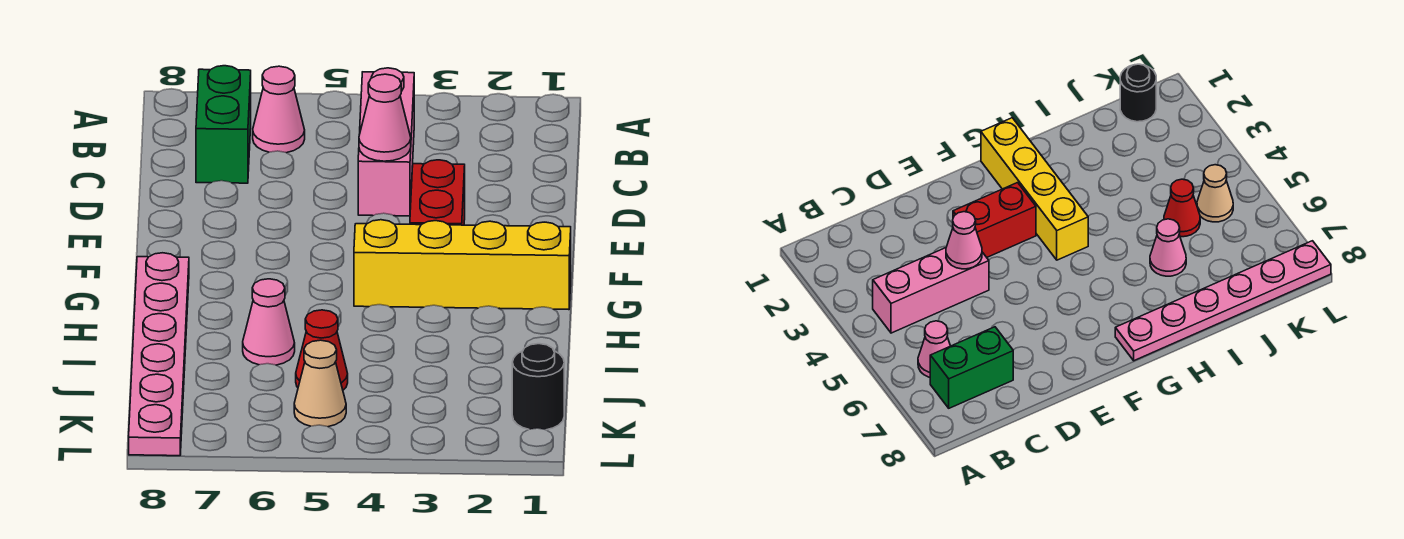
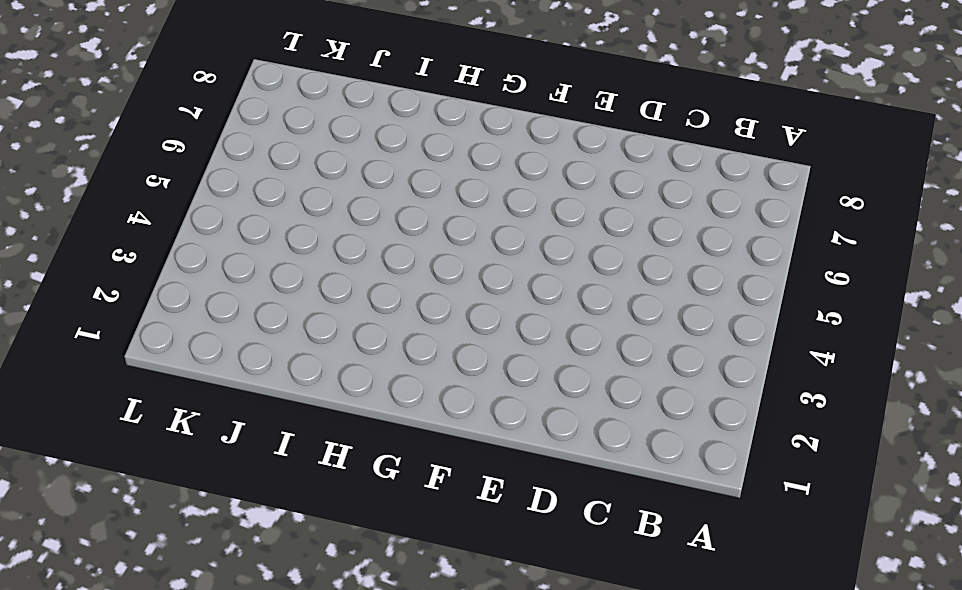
none -> pink 1x3 brick [358,68,414,216]
none -> pink 1x1 cone [253,66,305,153]

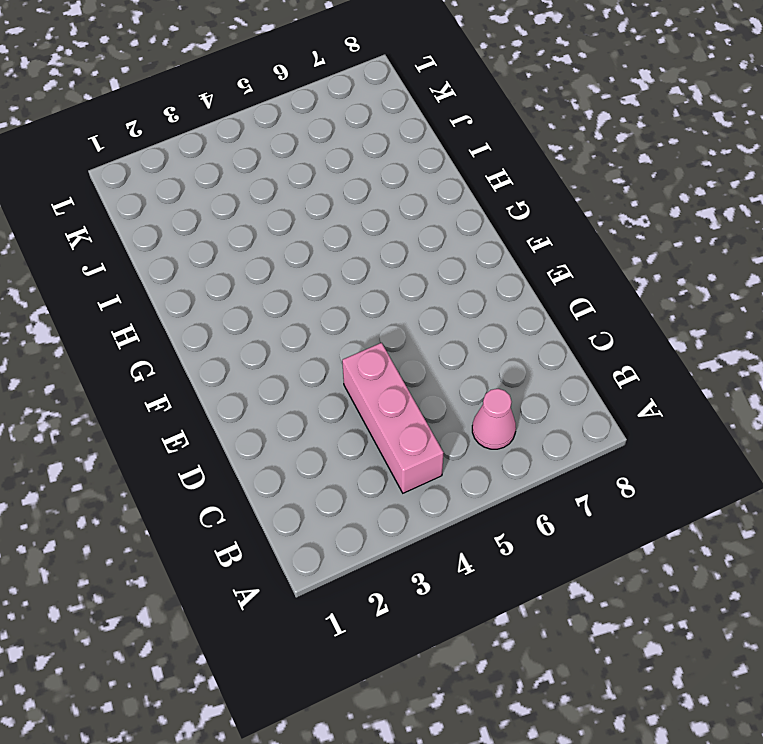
none -> green 1x2 brick [196,66,251,183]
none -> red 1x2 brick [410,160,465,225]

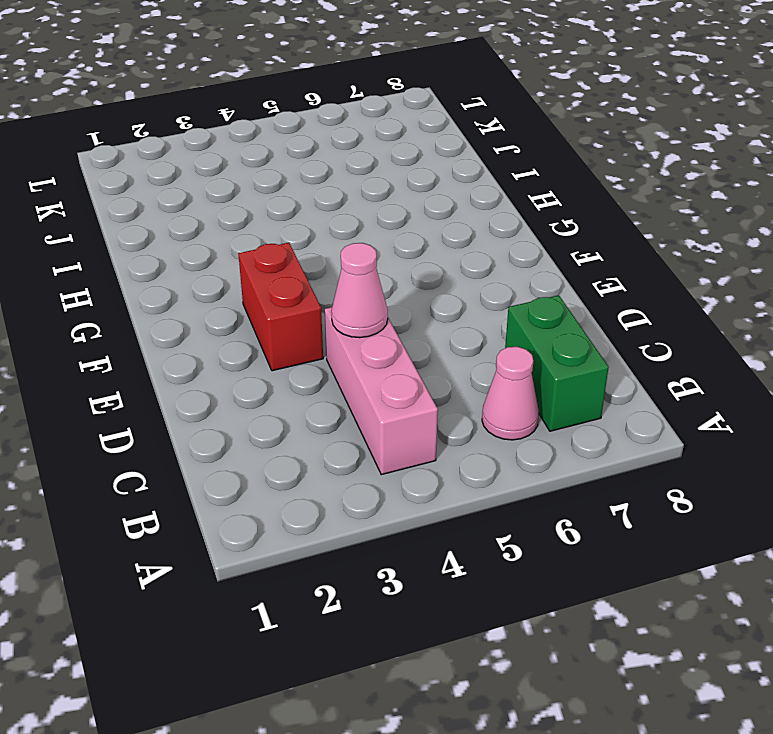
none -> yellow 1x4 brick [354,220,571,310]
none -> pink 1x6 plate [129,253,189,456]

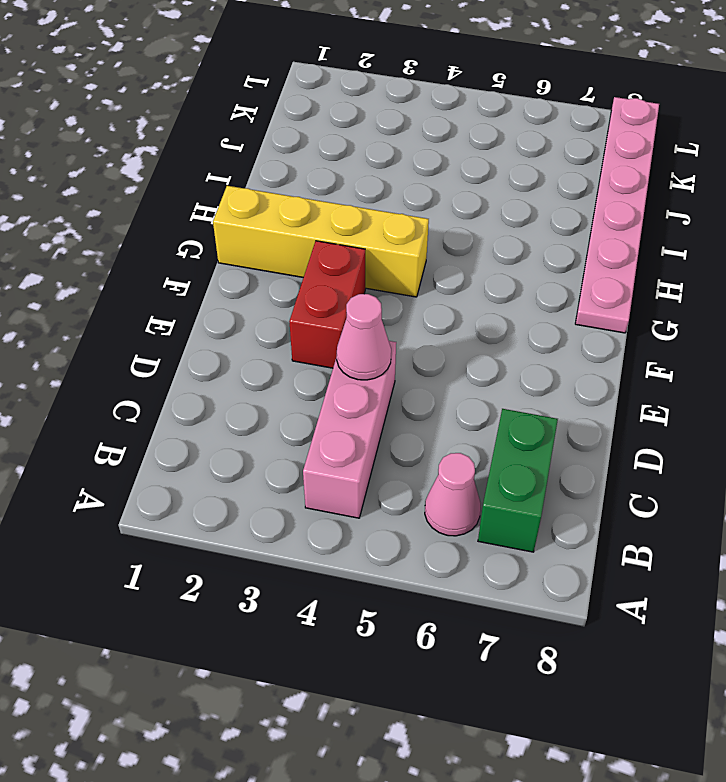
none -> pink 1x1 cone [243,279,295,365]
none -> red 1x1 cone [296,310,348,390]

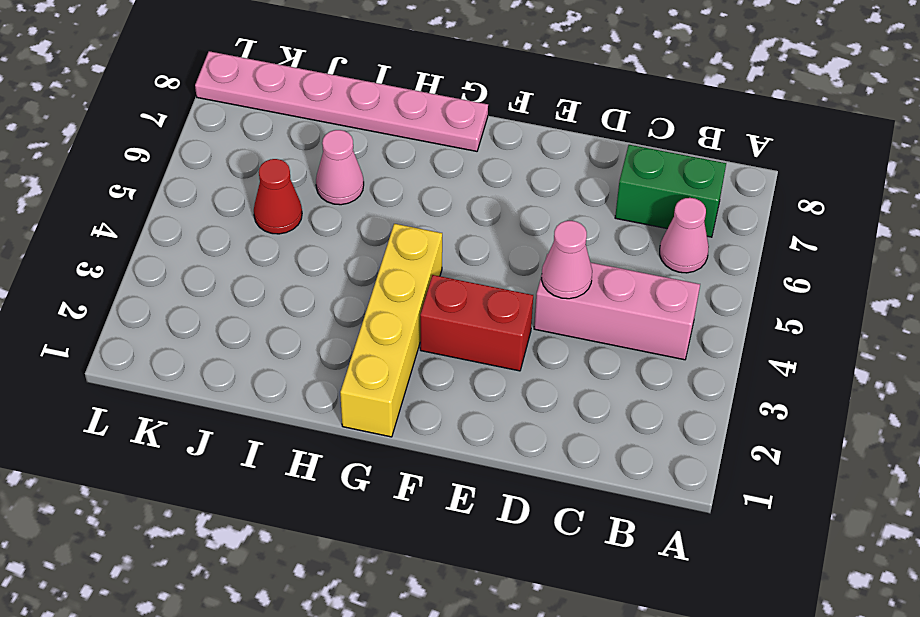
none -> black 1x1 round brick [512,344,564,430]
none -> tan 1x1 cone [294,340,346,427]

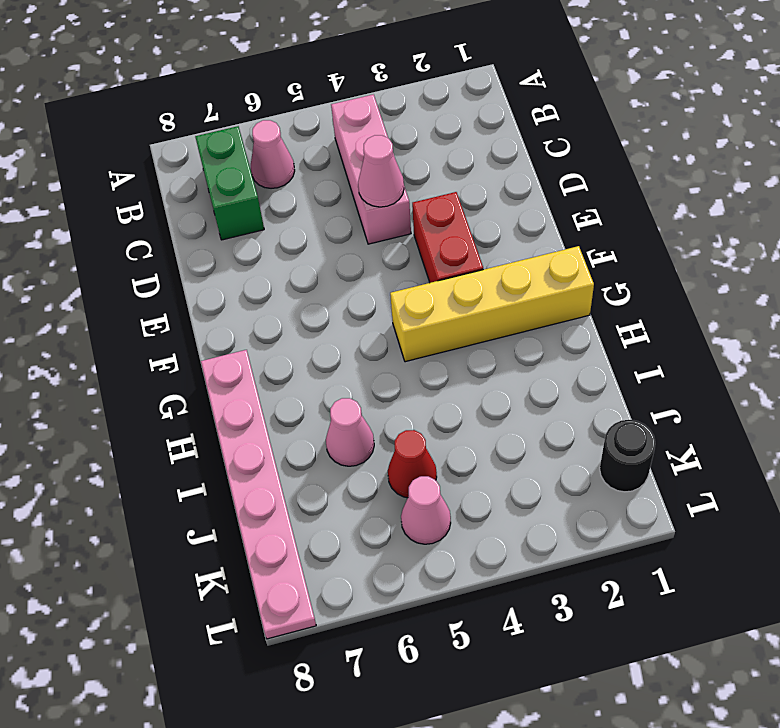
pink 1x1 cone [401,476,451,544] -> tan 1x1 cone [294,340,346,427]

